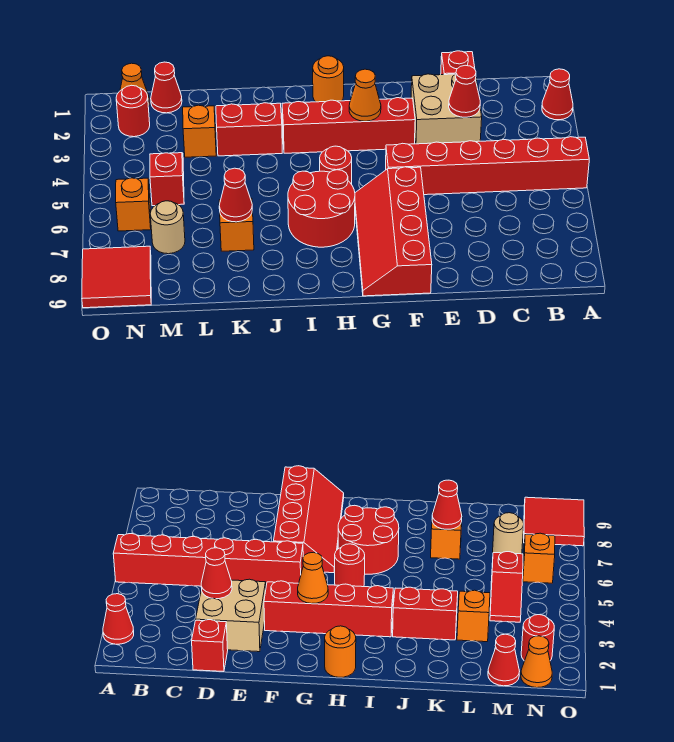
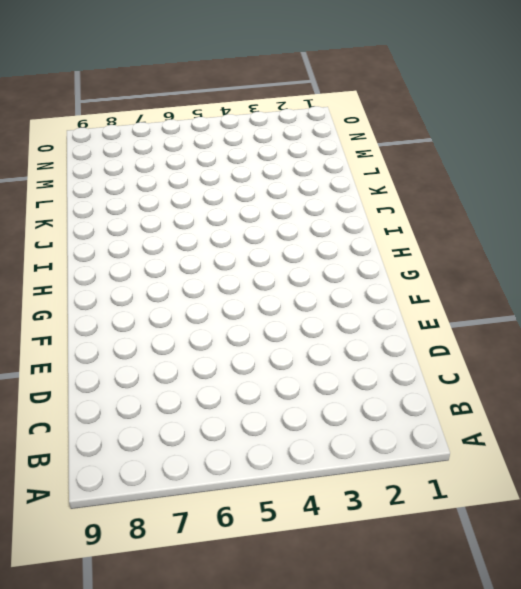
none -> red 1x1 cone [542,69,573,120]
none -> red 1x6 brick [386,137,589,195]
none -> red 1x1 brick [441,51,475,75]

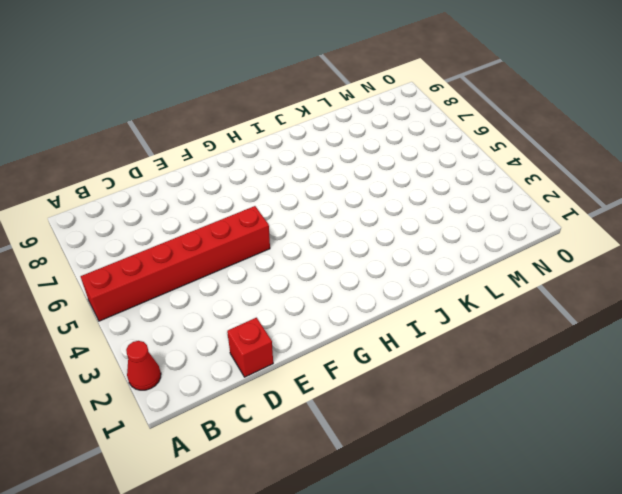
none -> tan 2x2 brick [411,74,482,144]
none -> red 1x4 brick [282,98,415,153]
none -> red 2x4 slope [355,167,432,296]

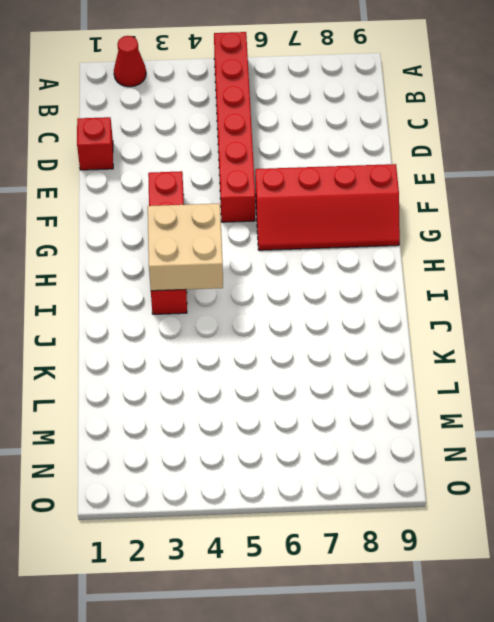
tan 2x2 brick [148,203,223,291] -> tan 2x2 brick moved to [411,74,482,144]
none -> orange 1x1 round brick [313,56,344,102]
none -> red 1x1 round brick [320,146,352,184]
none -> red 2x2 round brick [288,170,355,247]

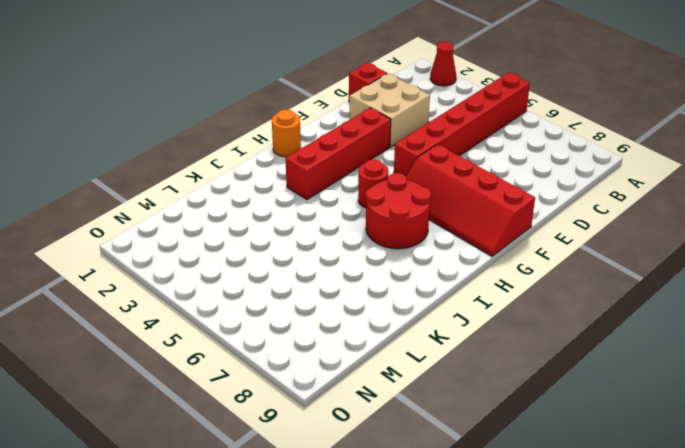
none -> red 1x2 brick [216,103,282,156]
none -> orange 1x1 brick [219,198,254,251]
none -> orange 1x1 brick [183,105,216,157]

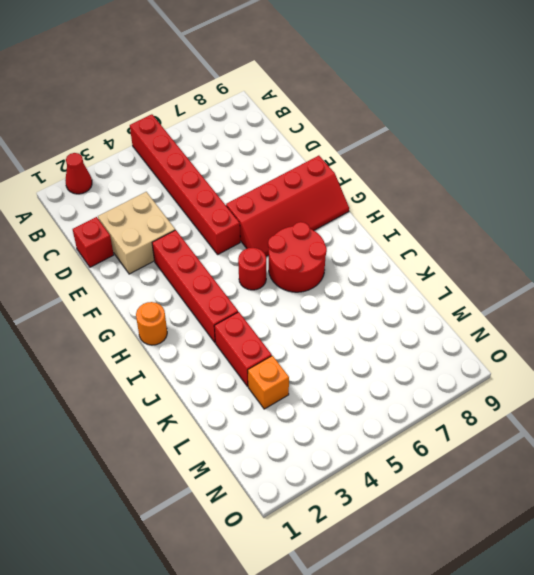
none -> orange 1x1 brick [219,198,254,251]
none -> red 1x1 cone [151,62,182,113]
none -> red 1x2 slope [150,153,184,206]

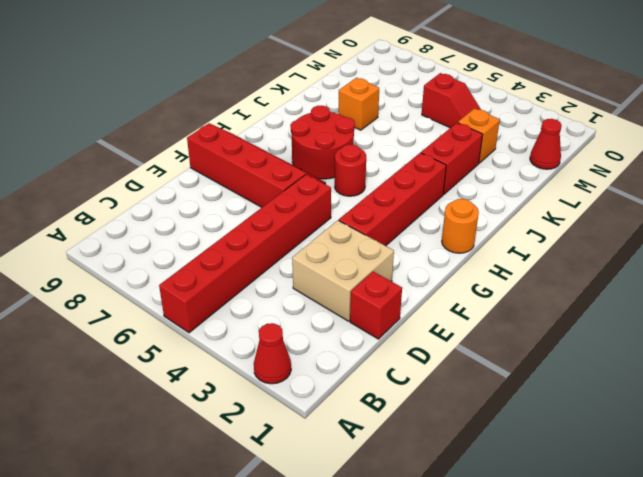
none -> tan 1x1 round brick [150,201,185,254]
none -> orange 1x1 cone [120,63,149,106]
none -> red 1x1 round brick [116,85,150,137]

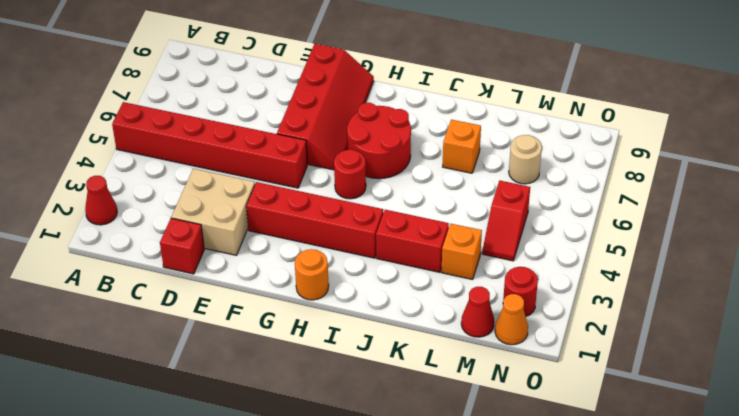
none -> orange 1x1 brick [116,178,151,231]
none -> red 2x2 tile [82,246,151,308]
none -> red 1x1 cone [449,65,480,117]

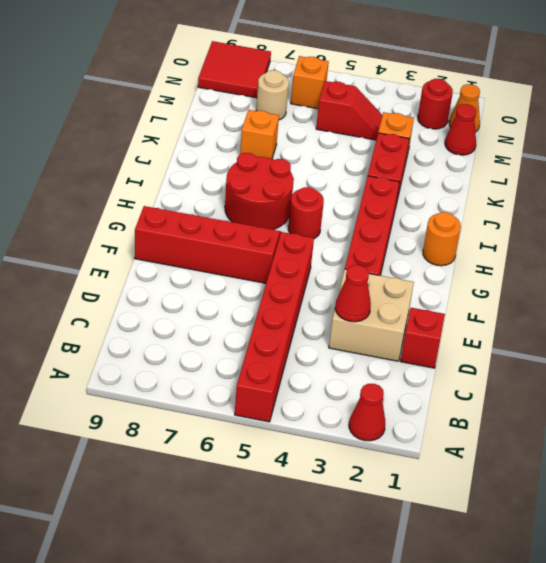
none -> orange 1x1 cone [349,69,381,121]
none -> red 1x1 cone [219,168,252,222]

